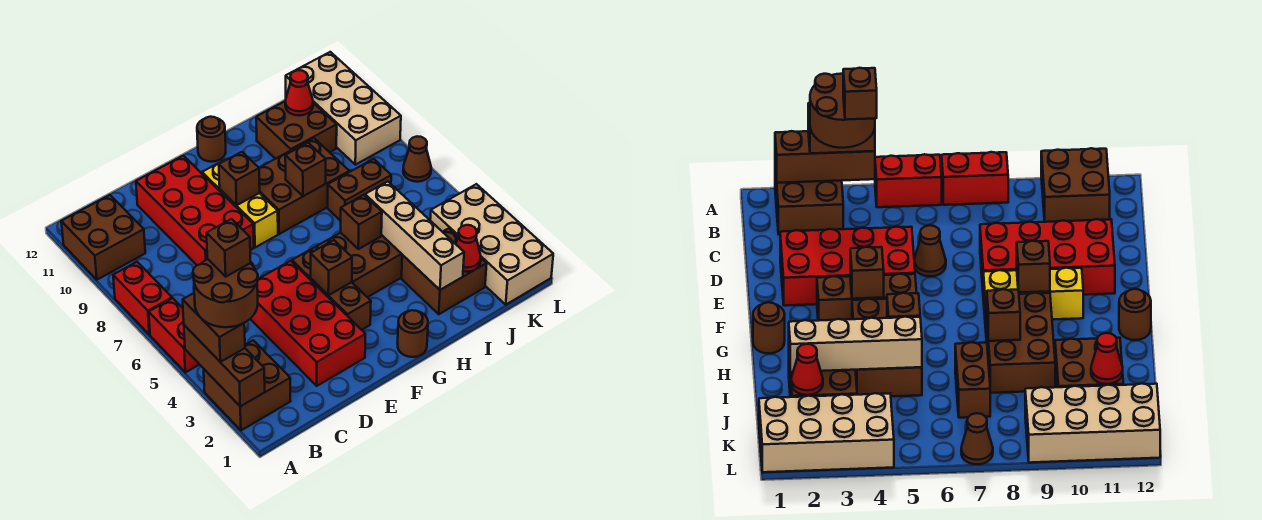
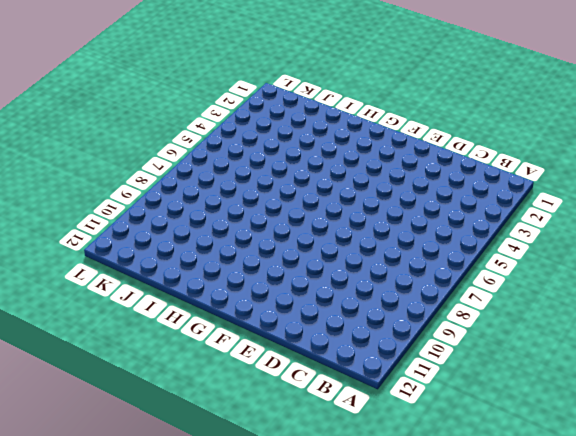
none -> brown 2x2 brick [204,340,291,430]
none -> red 1x2 brick [149,298,200,372]
none -> red 1x2 brick [113,262,172,335]
none -> brown 2x2 brick [61,195,145,280]

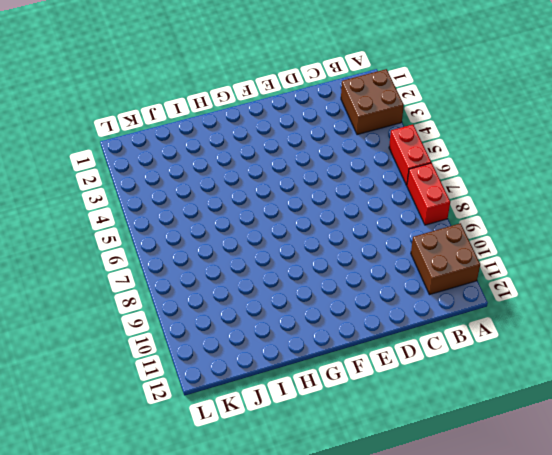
none -> red 2x4 brick [250,261,365,386]
none -> brown 1x1 cone [914,225,946,277]
none -> red 2x4 brick [136,156,254,265]
none -> brown 1x3 brick [292,247,371,330]

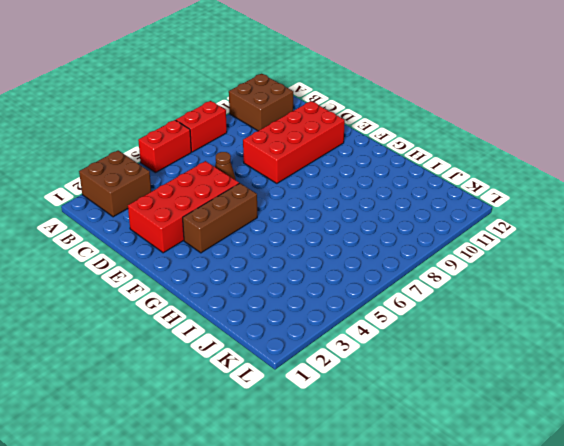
none -> yellow 1x3 brick [202,160,278,247]
none -> brown 1x1 round brick [398,310,428,357]
none -> brown 2x3 brick [316,233,402,297]
none -> brown 2x3 brick [259,138,349,234]

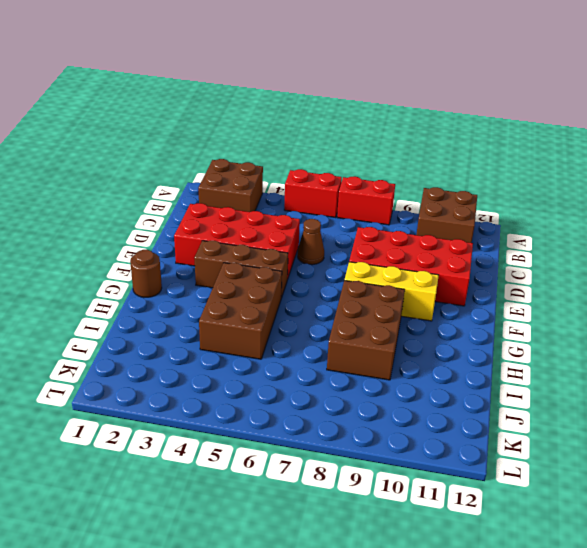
none -> brown 1x1 round brick [197,117,226,162]
none -> brown 2x2 brick [402,228,487,314]
none -> brown 1x2 brick [328,159,391,221]
none -> brown 2x2 brick [256,102,337,159]

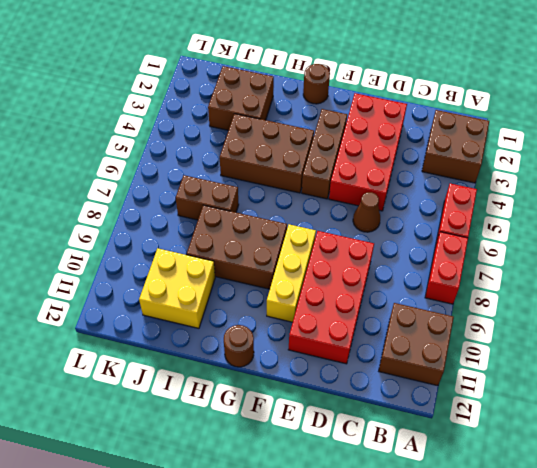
yellow 2x2 brick [139,248,215,328] -> brown 2x2 brick [256,102,337,159]
none -> tan 2x4 brick [430,184,553,305]
none -> tan 2x4 brick [286,52,401,165]
none -> brown 1x1 cone [403,136,431,182]
none -> brown 1x3 brick [184,325,265,406]

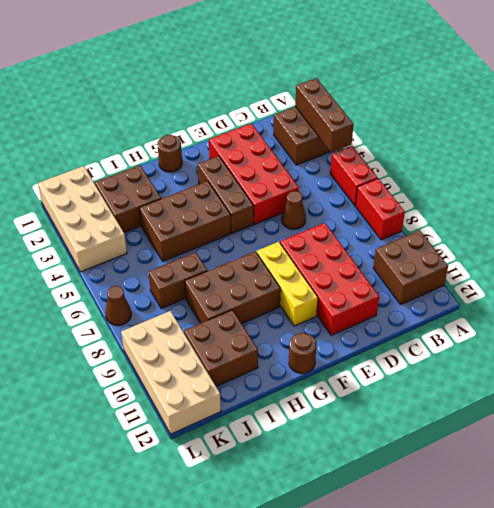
none -> brown 1x1 brick [311,240,352,295]
none -> brown 1x1 brick [219,152,260,205]
none -> brown 1x1 brick [341,195,382,249]
none -> brown 1x1 brick [285,143,326,196]

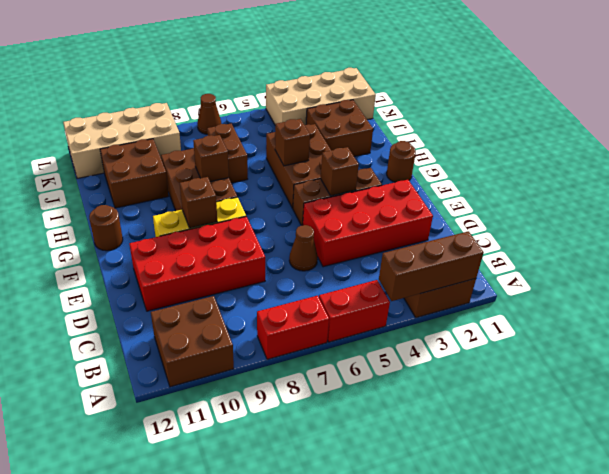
none -> tan 1x4 brick [365,182,464,290]
none -> red 1x1 cone [456,225,481,272]
none -> red 1x1 cone [285,70,313,116]
none -> brown 1x2 brick [183,293,245,362]

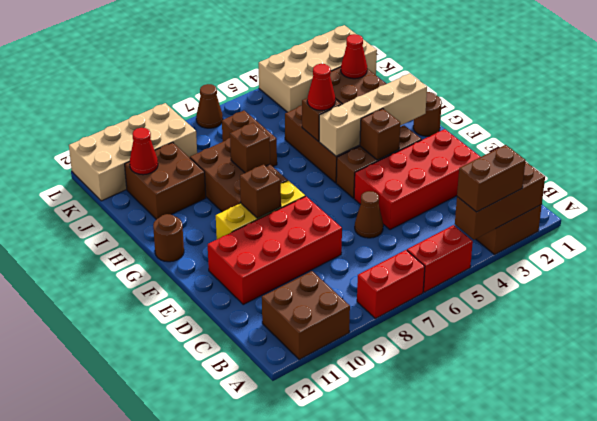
tan 1x4 brick [319,73,427,156] -> tan 1x4 brick moved to [365,182,464,290]
red 1x1 cone [307,64,335,110] -> none
none -> brown 2x2 round brick [193,259,258,327]
none -> brown 1x1 brick [206,219,251,277]

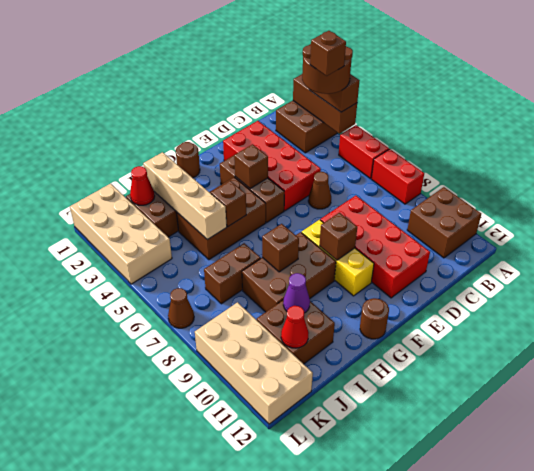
purple 1x1 cone [283,273,310,313] -> none

